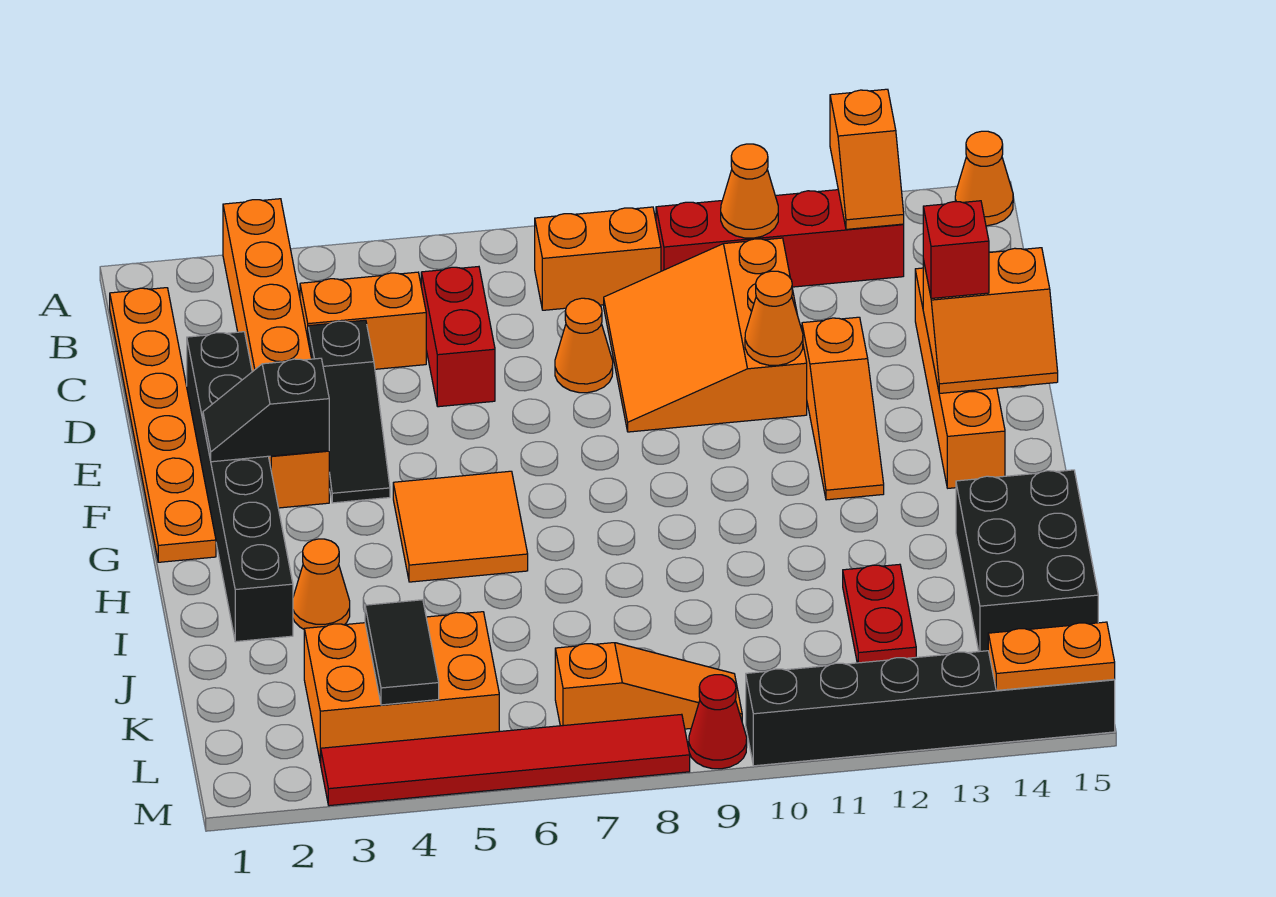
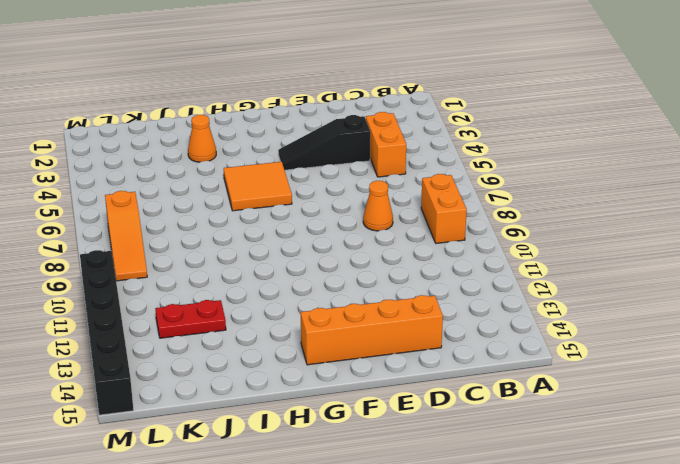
none -> orange 1x6 brick [223,199,329,508]
none -> orange 1x1 cone [955,131,1013,226]
none -> orange 1x6 plate [110,288,216,562]
none -> red 1x4 brick [656,190,904,287]

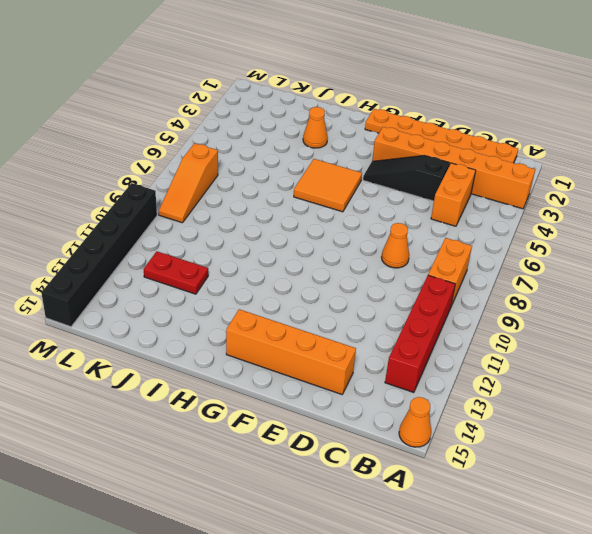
none -> red 1x2 brick [421,267,495,407]
none -> orange 3x3 slope [604,238,807,432]
none -> black 1x6 brick [187,332,293,642]
none -> orange 1x3 slope [802,317,884,500]

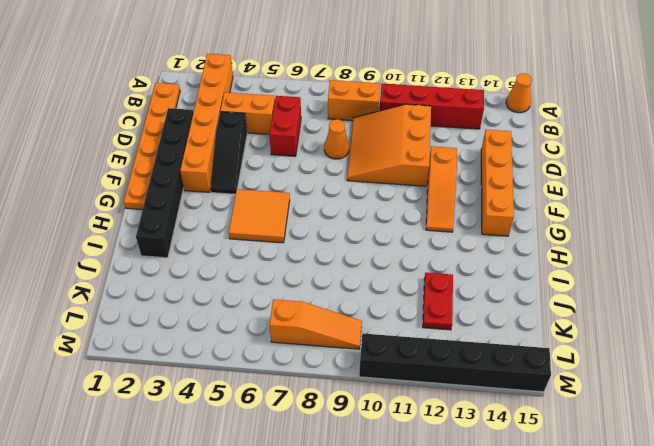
none -> orange 1x1 cone [293,539,350,629]
none -> black 2x3 brick [956,470,1098,652]
none -> orange 2x3 brick [304,612,499,763]
none -> red 1x6 tile [321,714,690,806]

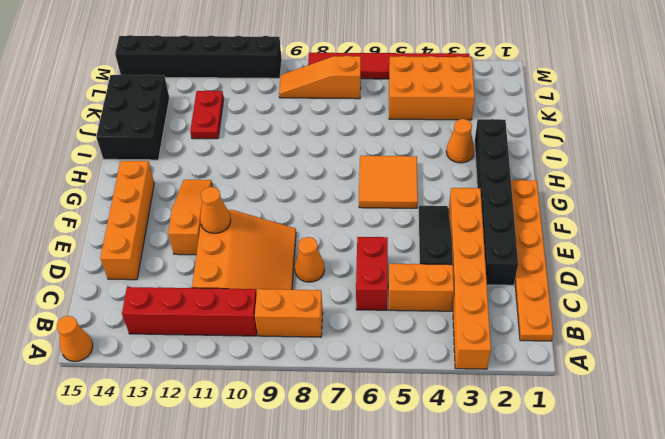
none -> red 1x1 cone [689,675,747,769]
none -> orange 1x2 slope [830,89,904,229]
none -> orange 1x1 cone [721,144,778,238]
none -> orange 2x2 slope [923,248,1058,393]

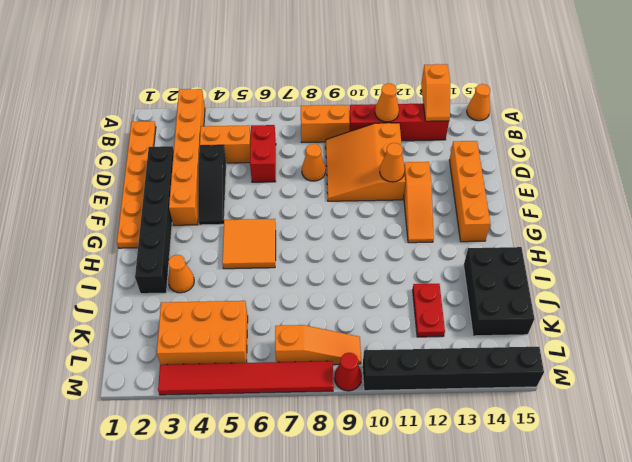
none -> orange 2x2 slope [923,248,1058,393]
none -> black 1x2 slope [203,358,329,462]
none -> black 1x2 tile [365,600,439,705]
none -> orange 1x2 plate [988,622,1115,690]

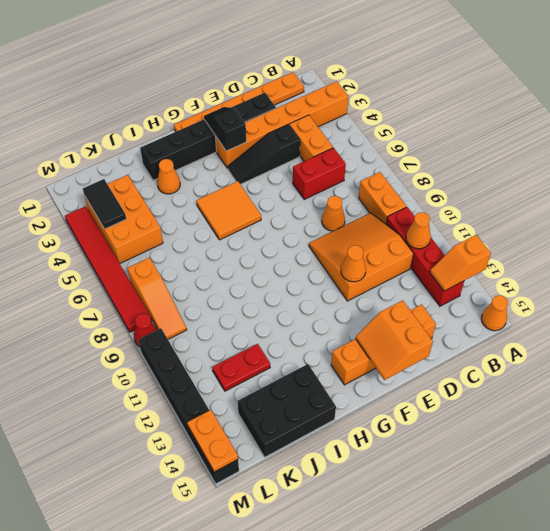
black 1x2 tile [83,179,126,229] -> black 1x2 tile turned to [365,600,439,705]
none -> orange 1x3 slope [802,317,884,500]
none -> red 1x1 brick [923,201,989,299]

